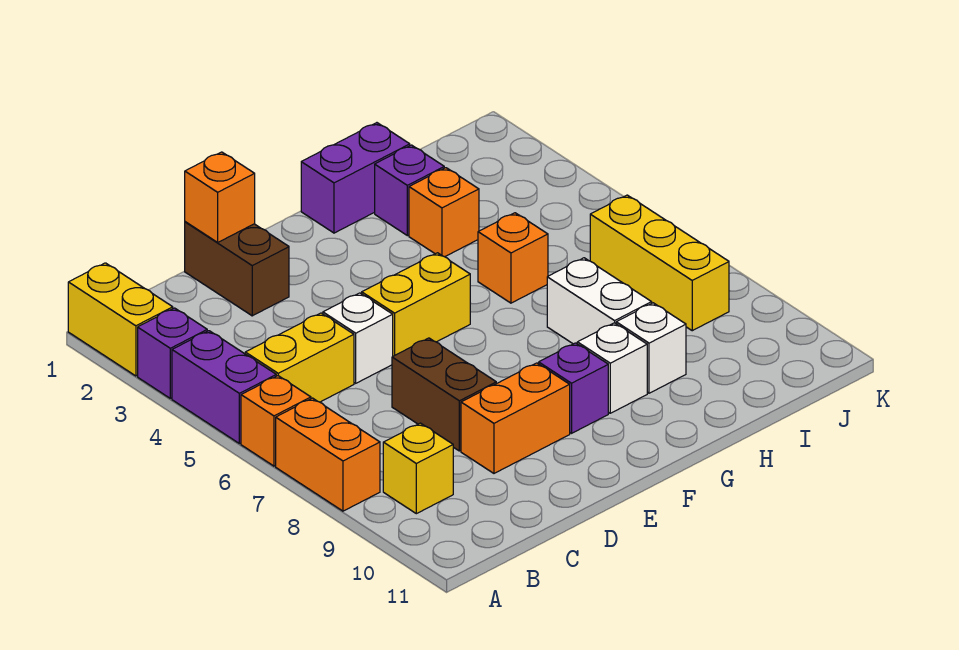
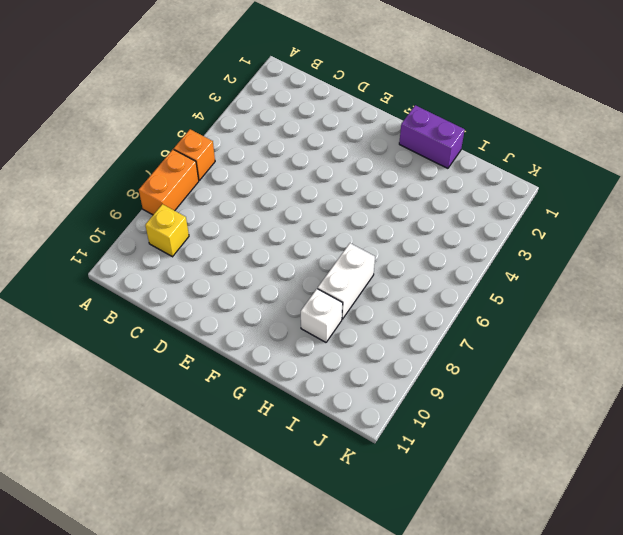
none -> yellow 1x2 brick [68,263,173,376]
none -> purple 1x1 brick [138,308,207,398]
none -> purple 1x2 brick [172,331,276,444]

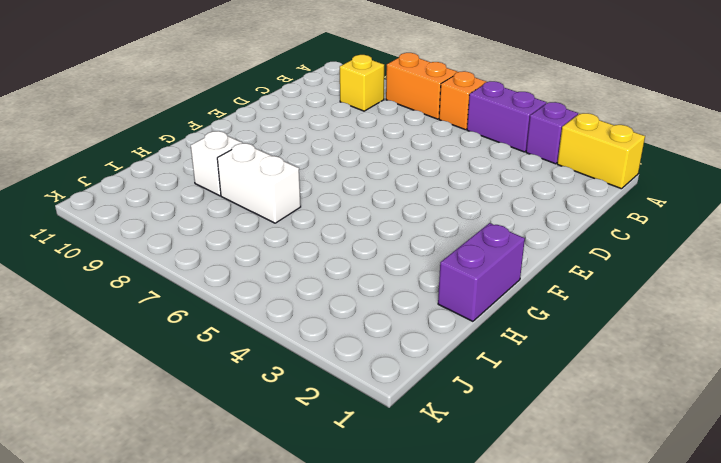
none -> yellow 1x2 brick [245,313,354,402]
none -> brown 1x2 brick [185,222,289,316]
none -> white 1x1 brick [323,293,393,383]

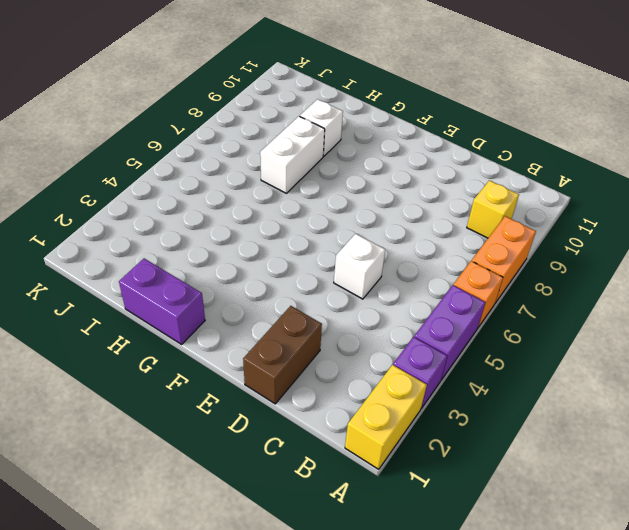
none -> yellow 1x2 brick [245,313,354,402]
none -> brown 1x2 brick [392,338,496,451]
none -> orange 1x2 brick [461,363,570,473]

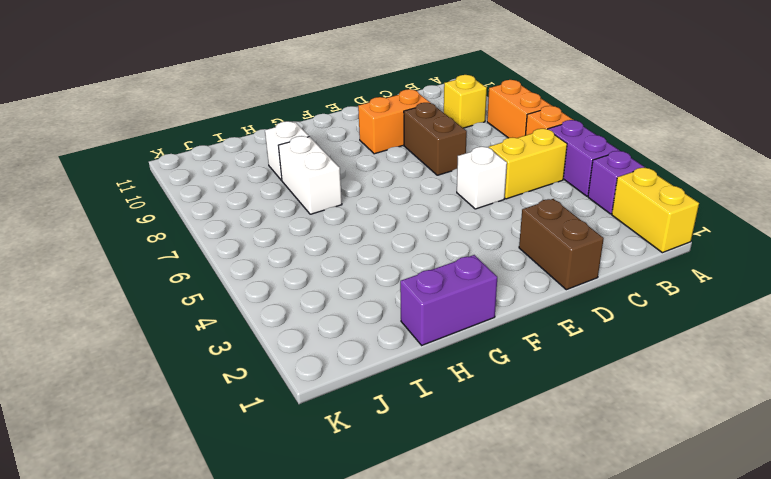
none -> yellow 1x2 brick [362,253,470,356]
none -> purple 1x1 brick [539,343,608,433]
none -> white 1x1 brick [577,323,647,413]

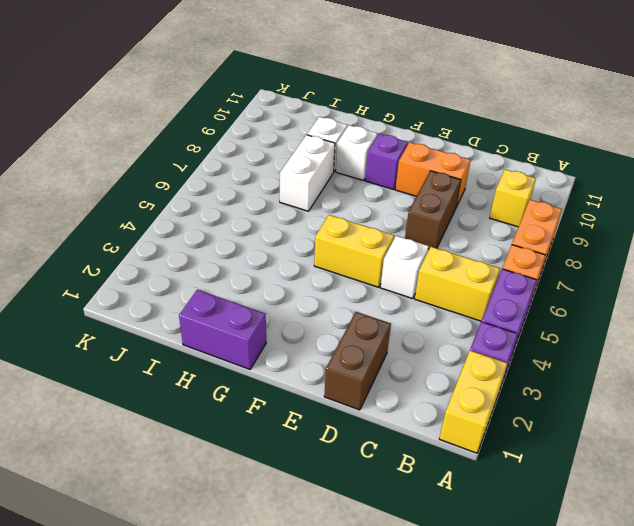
none -> purple 1x1 brick [375,145,444,236]
none -> orange 1x1 brick [409,168,479,257]
none -> orange 1x1 brick [478,213,548,303]

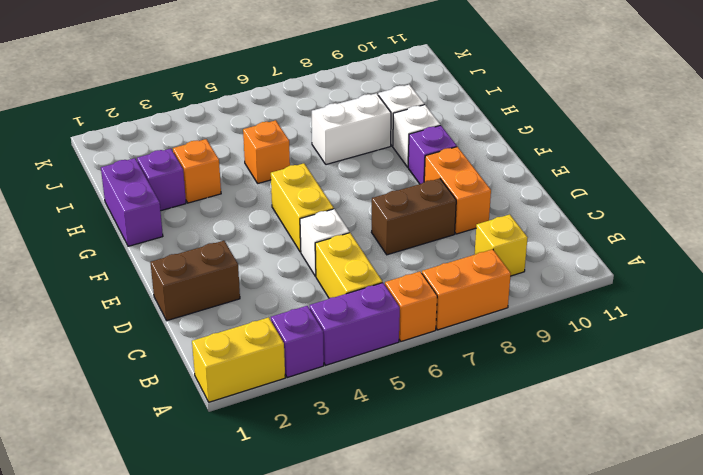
none -> yellow 1x3 brick [590,195,729,331]
none -> orange 1x1 brick [185,152,255,242]

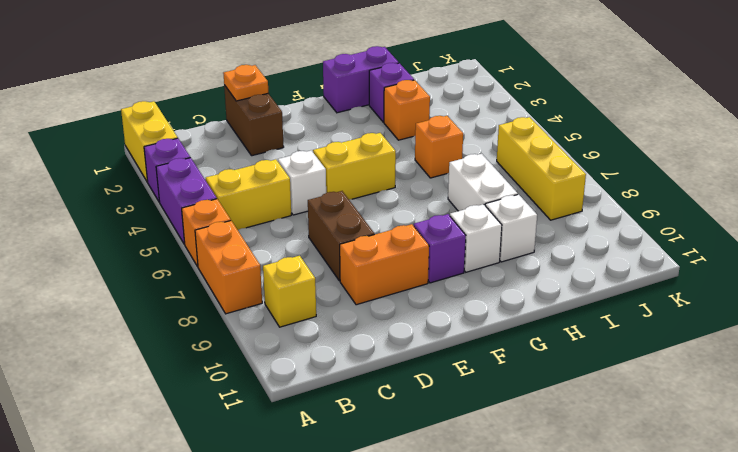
orange 1x1 plate [223,65,268,101] -> orange 1x1 brick [185,152,255,242]

